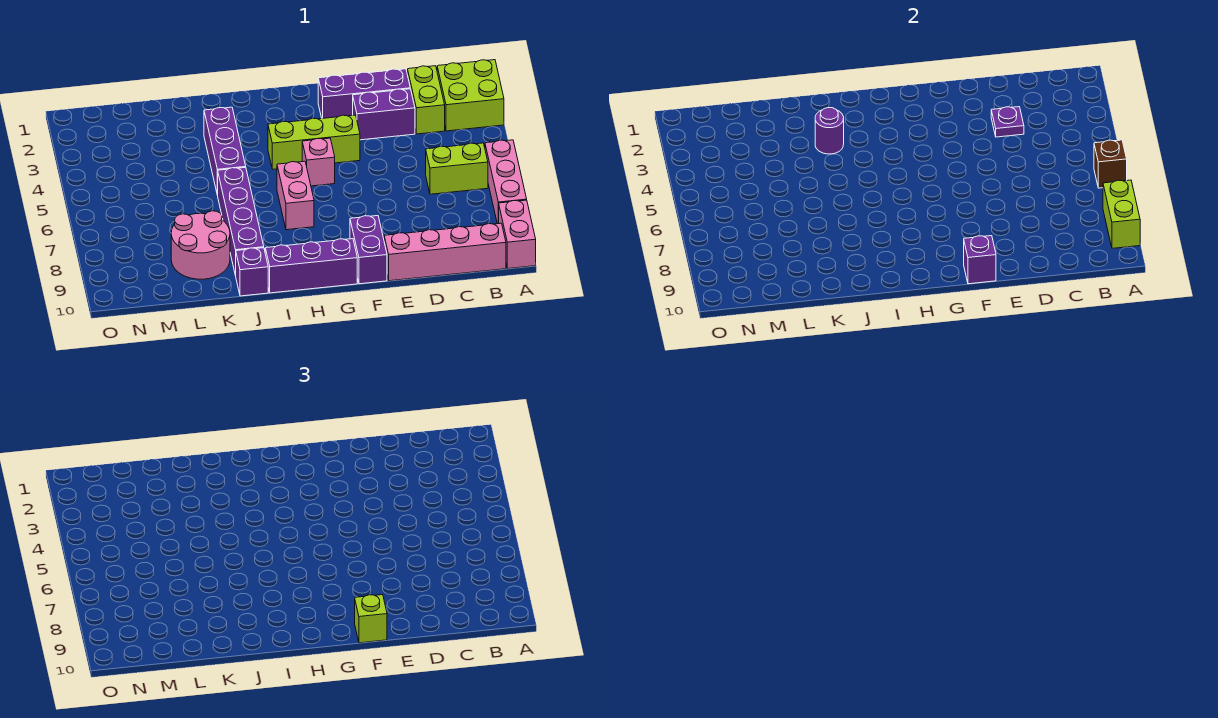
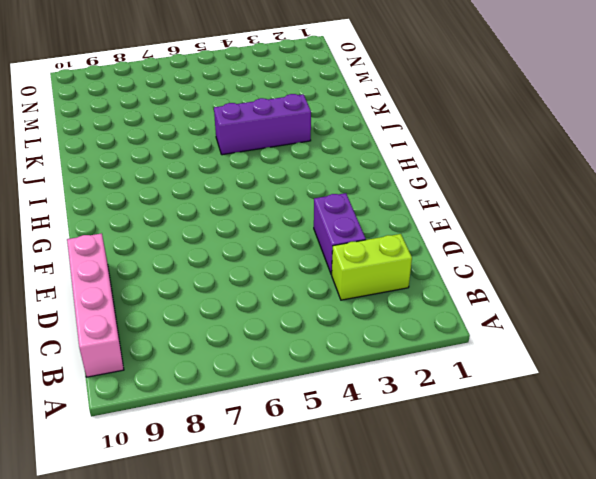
none -> lime 2x2 brick [437,60,504,131]
none -> pink 1x3 brick [485,140,527,224]
none -> pink 1x2 brick [499,200,536,268]

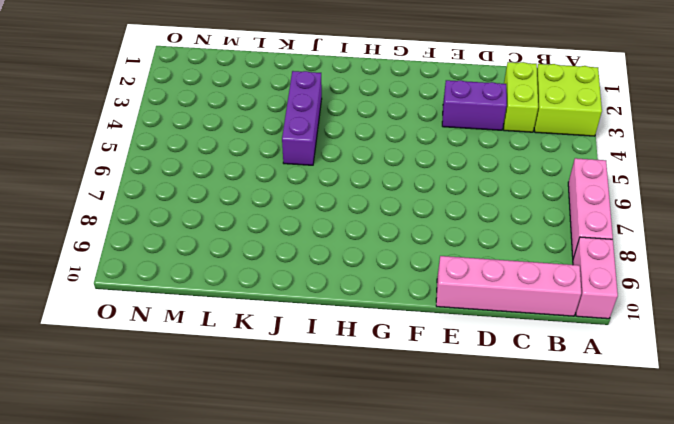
none -> lime 1x2 brick [426,143,488,194]
none -> purple 1x3 brick [318,69,410,118]
none -> lime 1x3 brick [268,115,360,169]

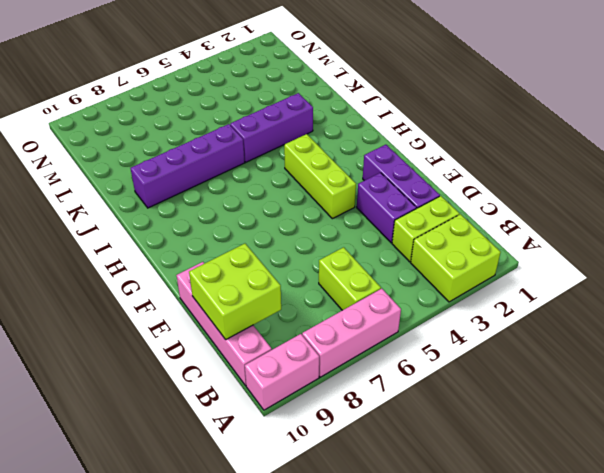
lime 2x2 brick [189,244,281,340] -> none
none -> purple 1x2 brick [350,216,387,284]
none -> pink 1x1 brick [302,138,335,186]
none -> purple 1x3 brick [265,239,357,293]

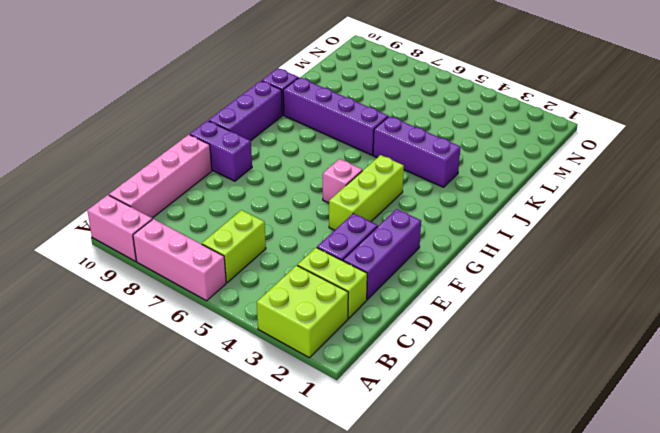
none -> pink 1x2 brick [277,161,314,230]
none -> pink 2x2 round brick [171,211,230,279]
none -> brown 1x1 brick [1094,140,1127,188]

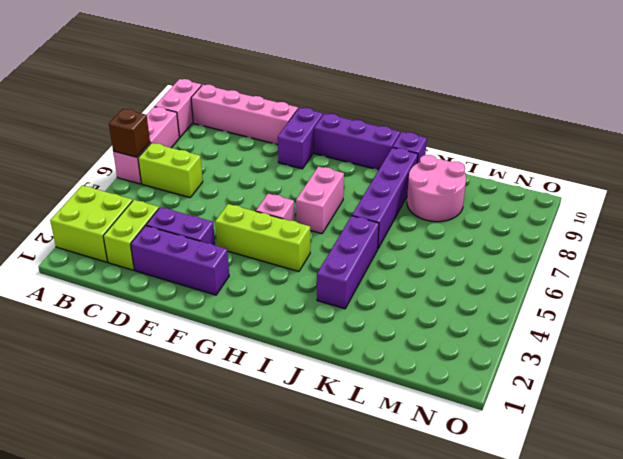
none -> lime 1x2 brick [1103,180,1140,248]
none -> purple 1x1 plate [991,107,1024,137]
none -> purple 1x1 brick [964,236,996,284]

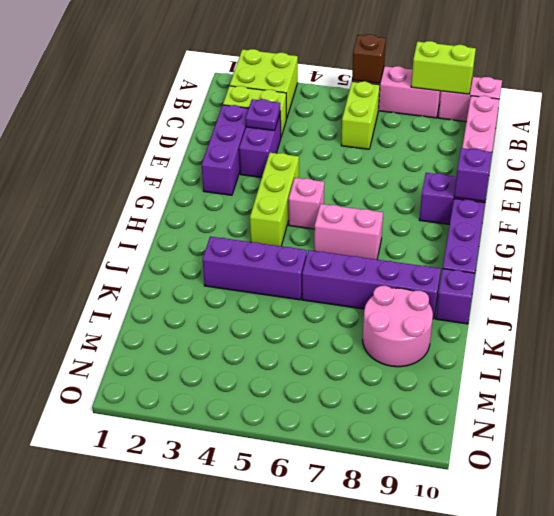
none -> purple 1x1 round brick [815,108,844,154]
none -> lime 1x1 brick [355,595,387,643]

